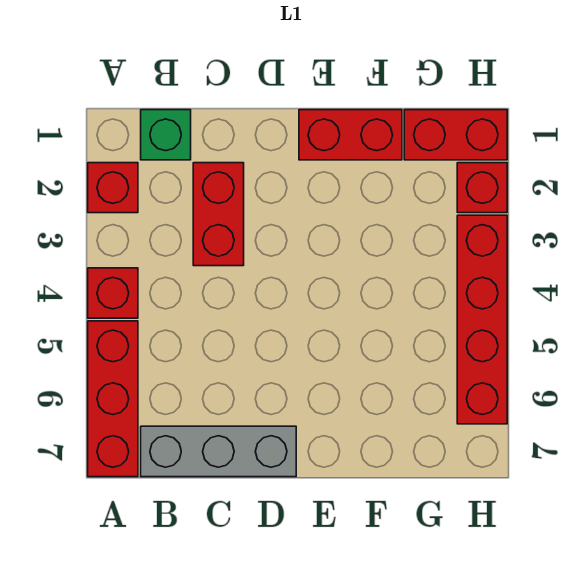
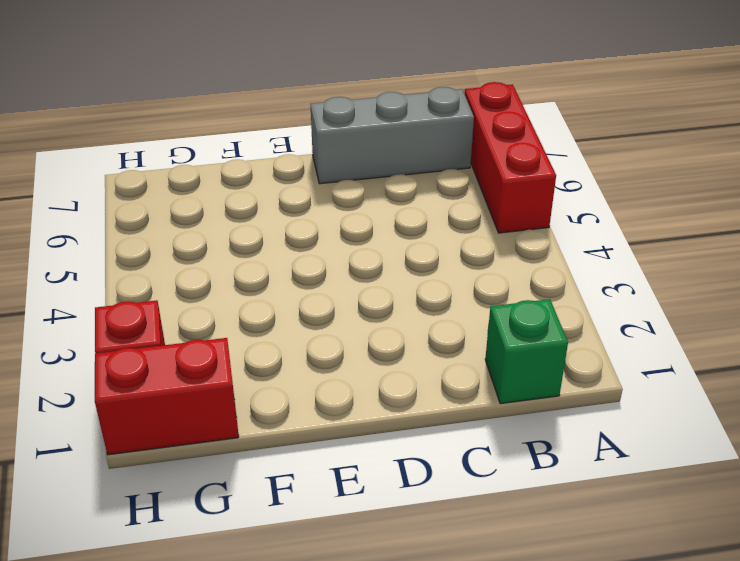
none -> red 1x1 brick [88,163,138,213]
none -> red 1x1 brick [88,268,138,318]

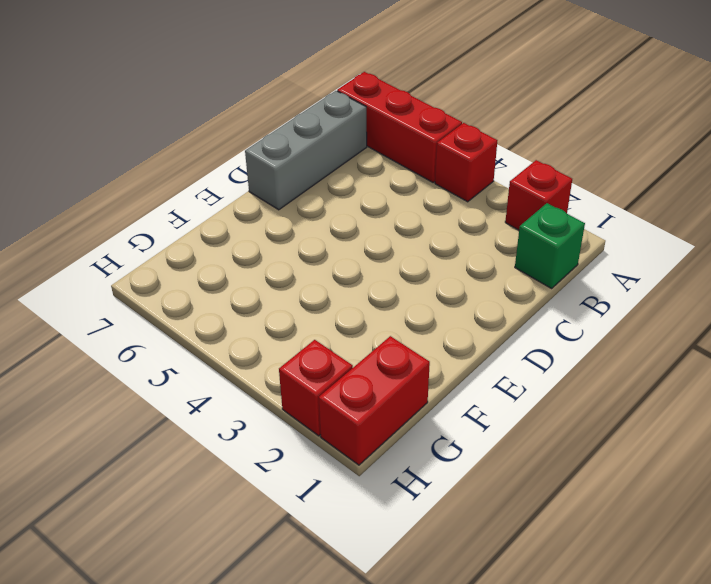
none -> red 1x2 brick [193,163,244,266]
none -> red 1x2 brick [299,110,402,160]

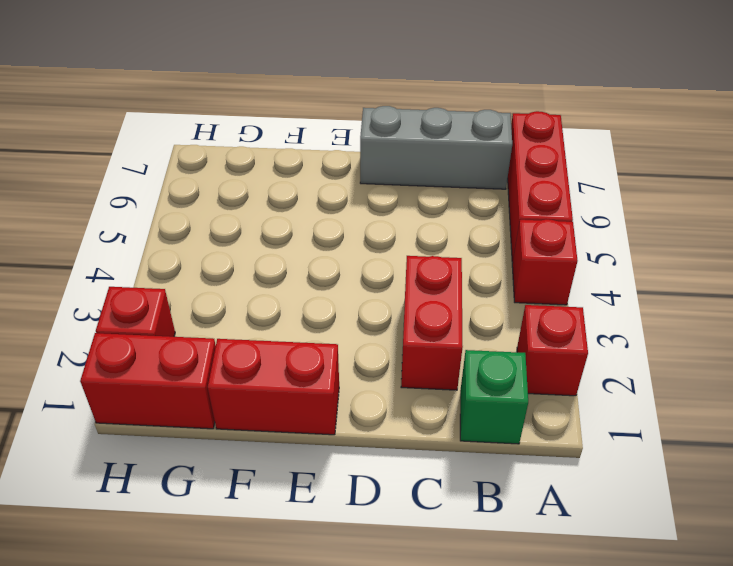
none -> red 1x4 brick [457,215,507,424]

